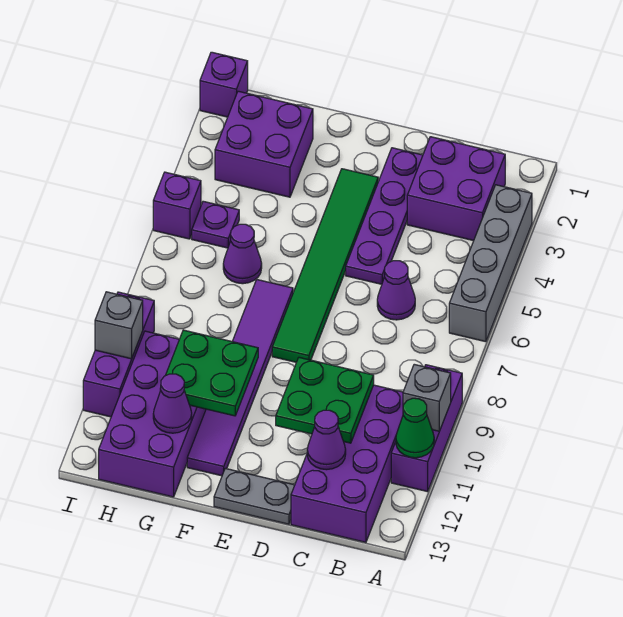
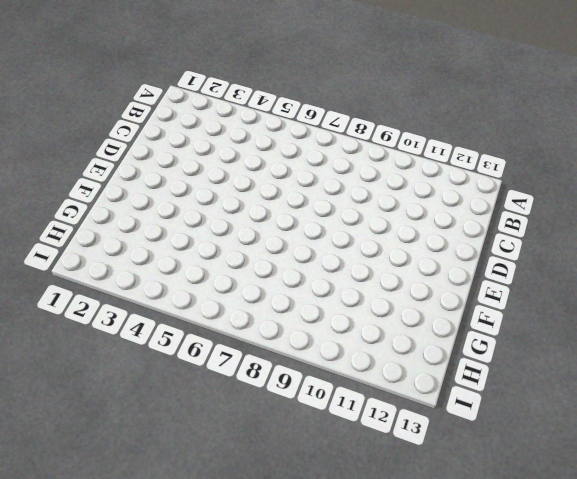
none -> grey 1x4 brick [449,185,532,342]
none -> purple 1x3 brick [391,365,462,492]
none -> purple 2x2 brick [407,137,505,241]

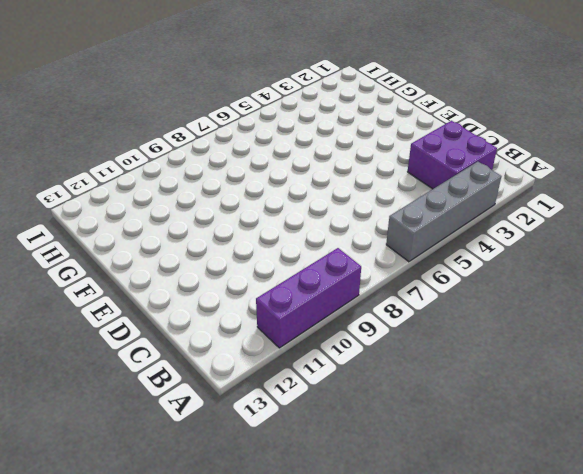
none -> purple 2x4 brick [291,385,403,542]
none -> purple 1x1 cone [377,261,415,320]
none -> purple 1x4 plate [346,148,423,284]

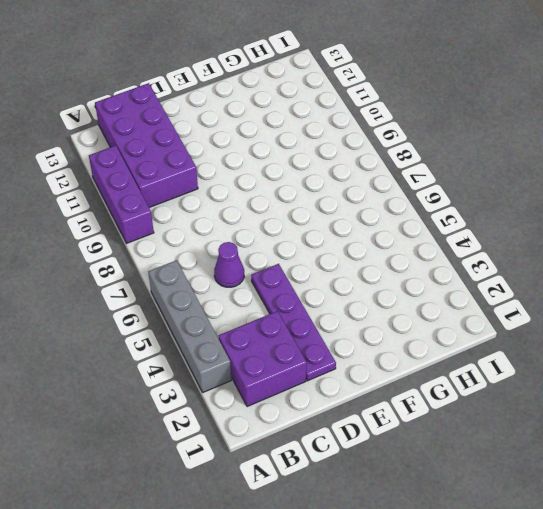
none -> grey 1x2 plate [214,468,295,524]
none -> green 1x6 tile [272,169,378,362]
none -> purple 1x6 tile [187,280,293,476]

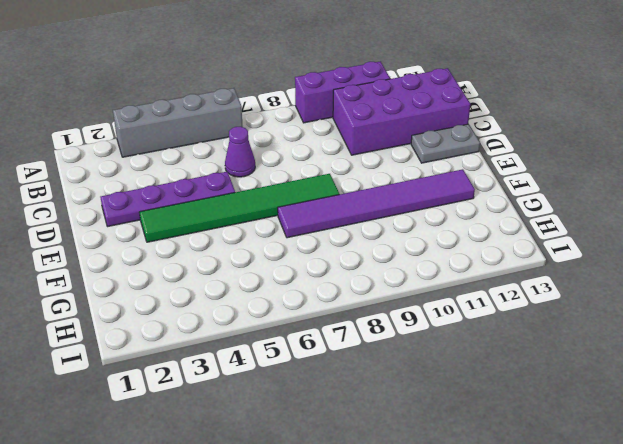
grey 1x2 plate [411,124,480,163] -> grey 1x2 plate turned to [214,468,295,524]
none -> purple 2x2 brick [407,137,505,241]
none -> purple 2x2 brick [215,91,313,197]
none -> purple 1x1 cone [223,224,262,284]

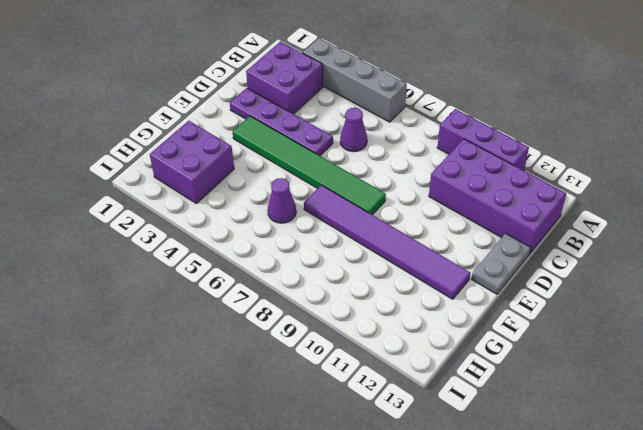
none -> purple 2x4 brick [99,331,206,497]
none -> purple 1x1 plate [192,201,239,248]
none -> purple 1x1 brick [200,52,248,117]

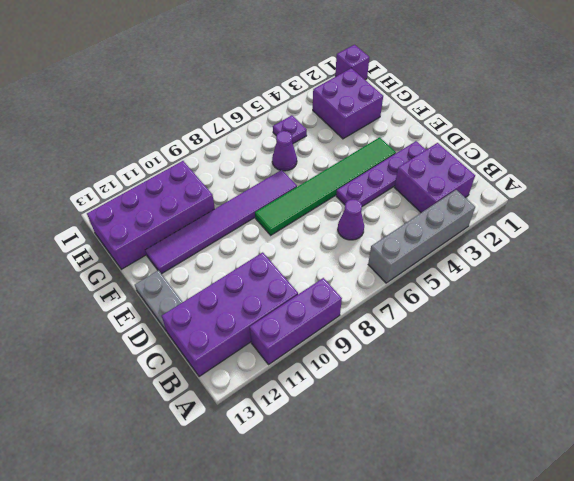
none -> purple 1x1 brick [153,172,201,239]
none -> purple 1x3 brick [83,292,154,417]
none -> grey 1x1 brick [403,364,451,431]

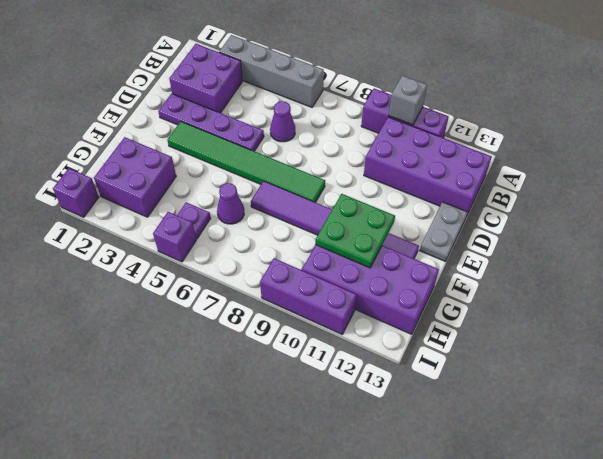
none -> green 1x1 cone [396,398,434,458]
none -> green 2x2 plate [276,357,374,443]
none -> purple 1x1 cone [307,410,346,470]

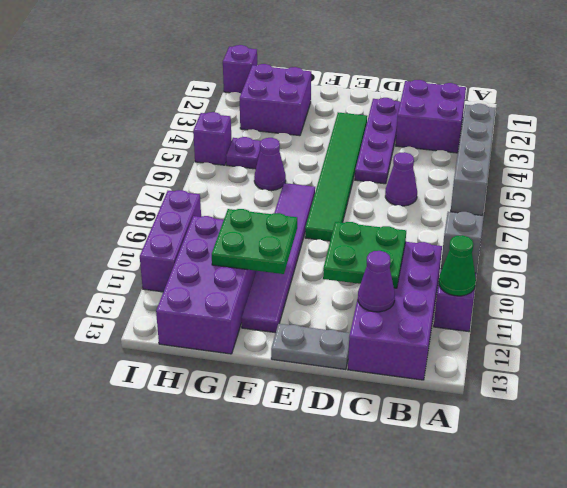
none -> purple 1x1 cone [153,374,192,433]
none -> grey 1x1 brick [95,292,143,359]

